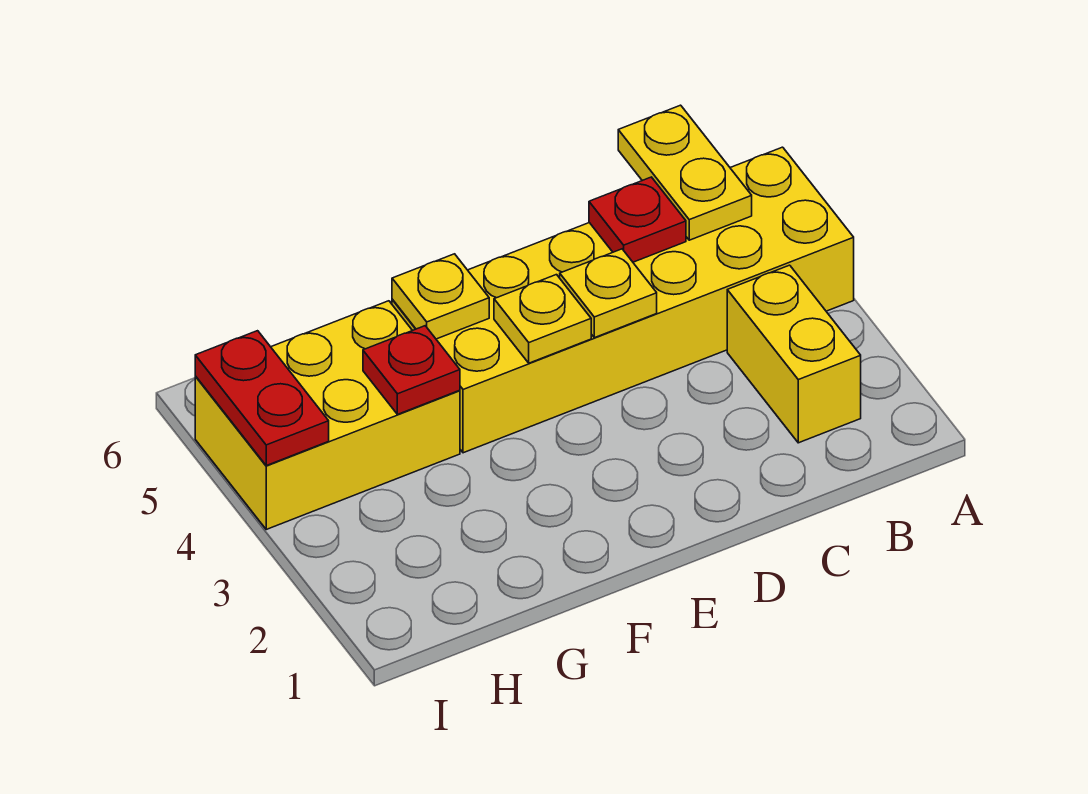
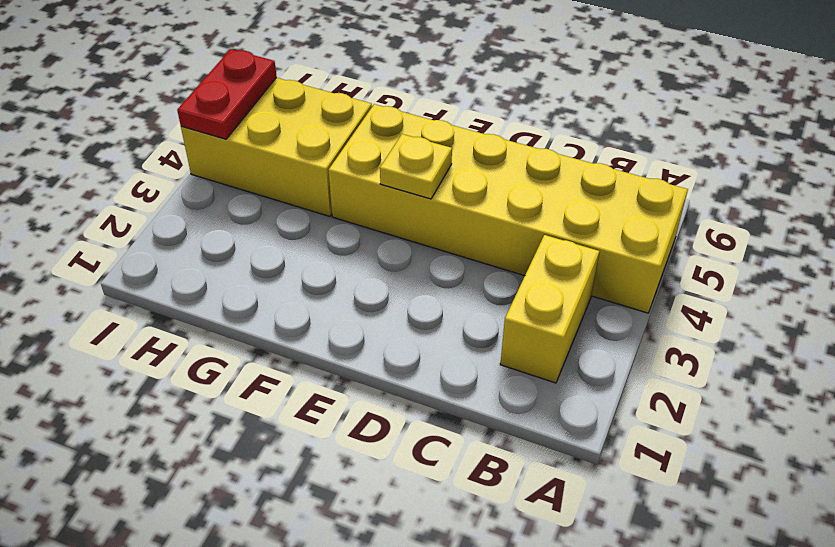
none -> yellow 1x2 plate [618,105,752,240]
none -> red 1x1 plate [589,177,686,262]

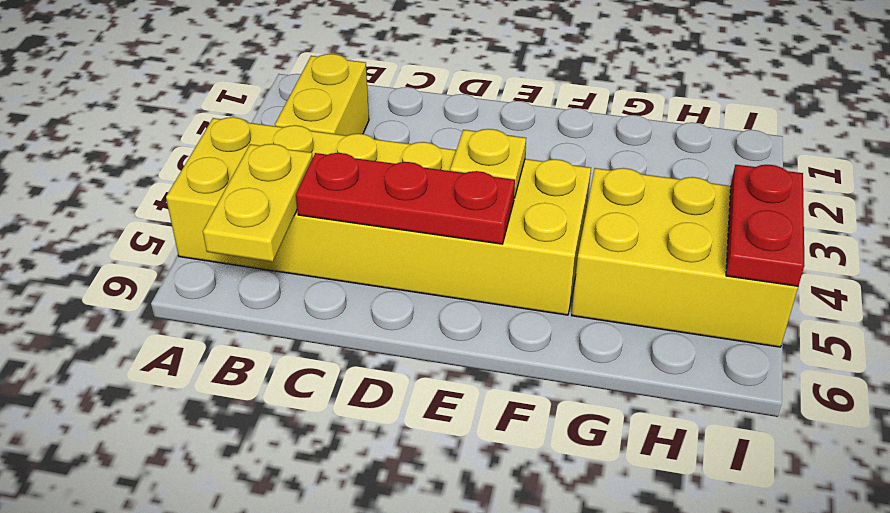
red 1x3 plate [296,153,515,244] -> red 1x1 plate [589,177,686,262]
none -> yellow 1x1 plate [560,249,657,338]
none -> yellow 1x1 plate [392,254,489,339]

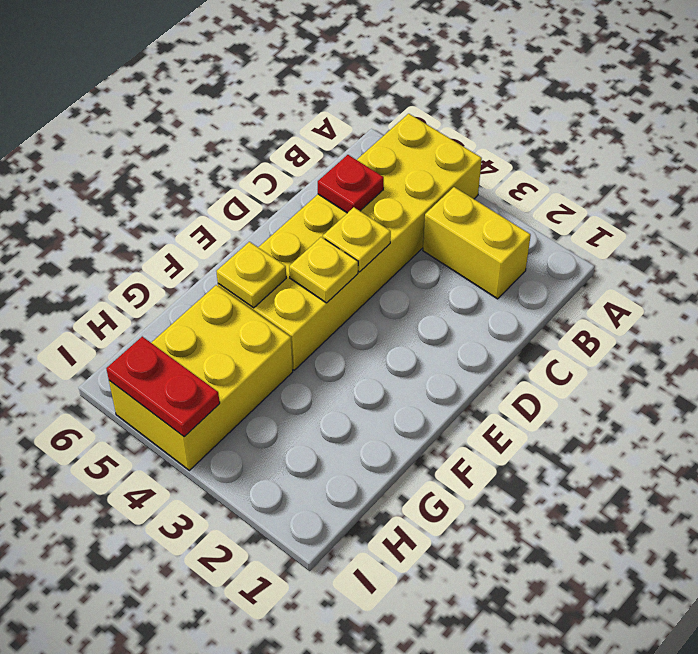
none -> yellow 1x2 plate [618,105,752,240]
none -> red 1x1 plate [363,326,460,414]

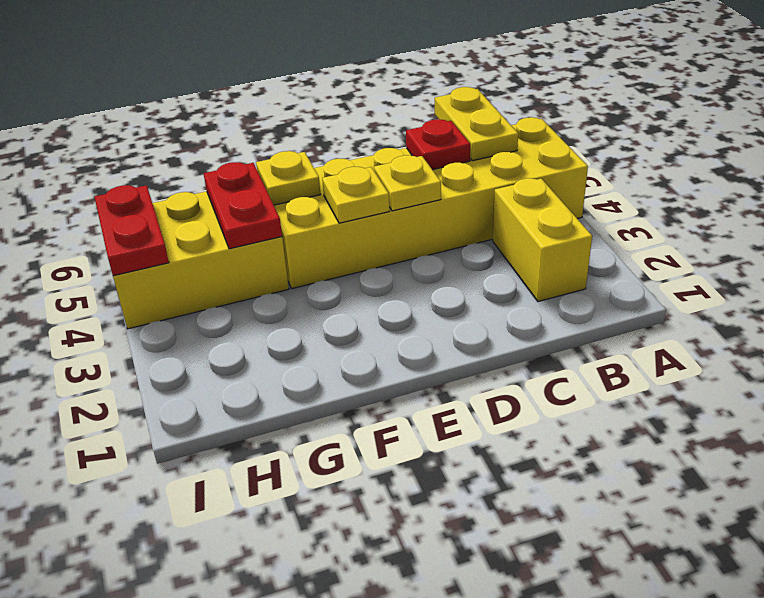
red 1x2 plate [204,162,282,249] -> red 1x1 plate [363,326,460,414]

